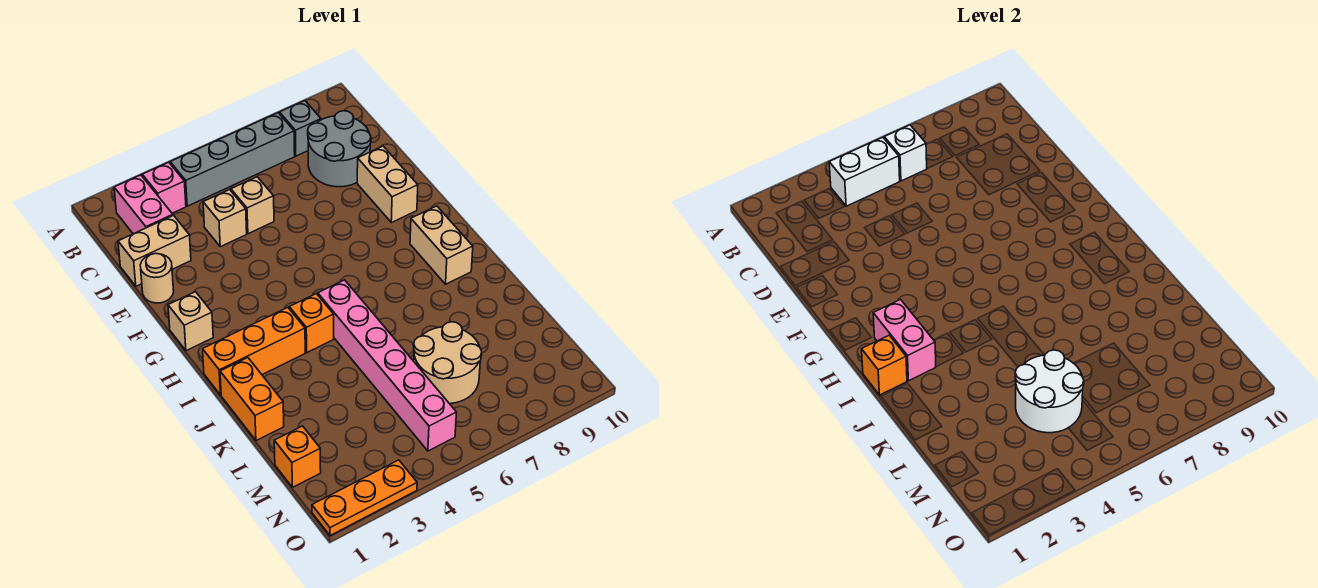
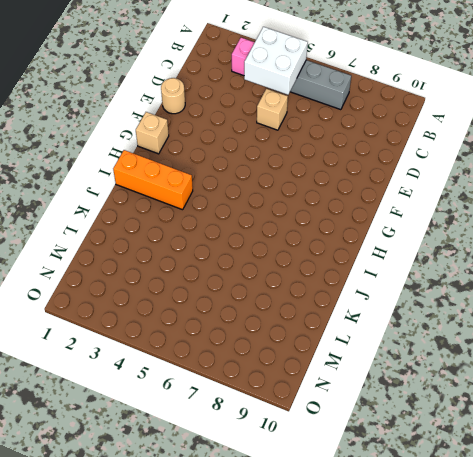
white 2x2 brick [244,27,308,95] -> white 1x2 brick [829,137,900,206]
none -> pink 1x2 brick [114,175,173,234]
none -> grey 1x1 brick [280,101,321,156]
none -> grey 2x2 round brick [308,111,371,187]

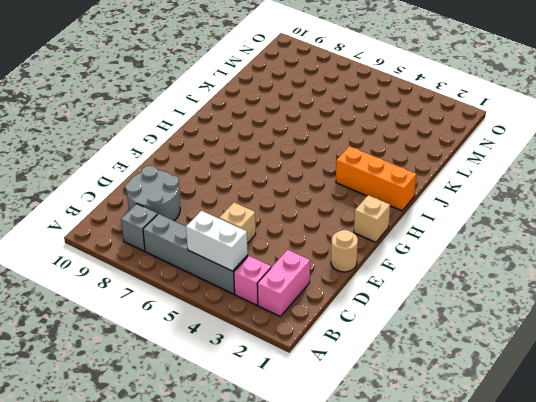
none -> tan 1x2 brick [118,215,191,286]
none -> tan 1x1 brick [203,189,247,247]
none -> tan 1x2 brick [357,146,418,223]

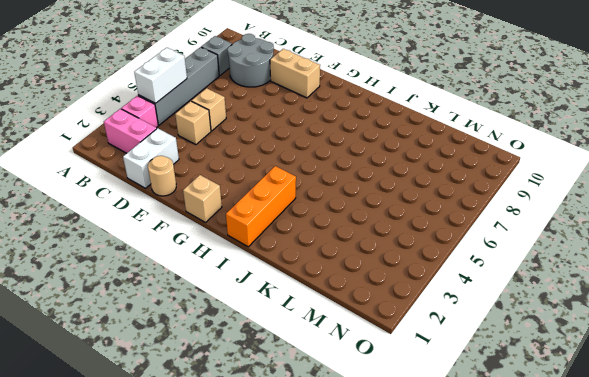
white 1x2 brick [123,128,179,188] -> tan 1x2 brick [118,215,191,286]
none -> tan 1x2 brick [410,206,473,284]
none -> orange 1x1 brick [289,294,334,352]
none -> pink 1x6 brick [318,280,457,451]

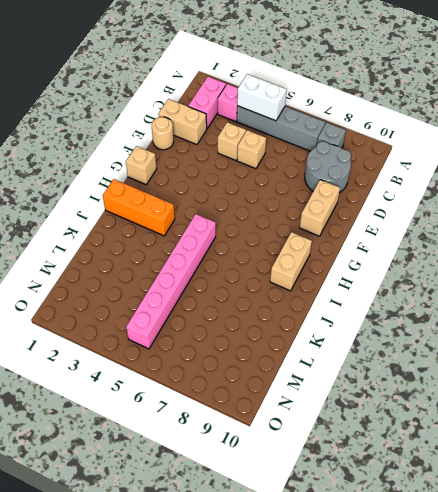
none -> orange 1x1 brick [289,294,334,352]
none -> orange 1x2 brick [220,358,284,441]
none -> tan 2x2 round brick [414,322,482,404]

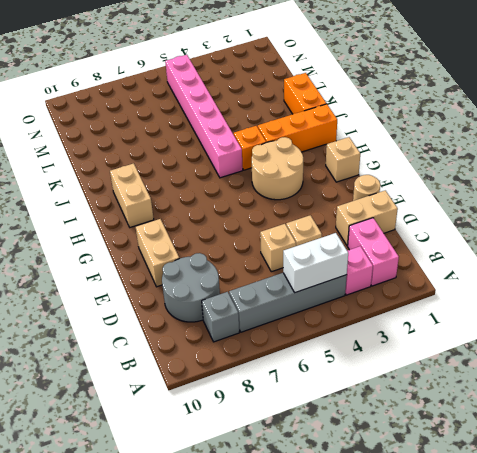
tan 2x2 round brick [252,137,303,200] -> tan 2x2 round brick moved to [414,322,482,404]
none -> orange 1x1 brick [274,426,321,487]
none -> orange 1x3 plate [312,460,417,536]
none -> white 1x1 brick [884,125,927,181]

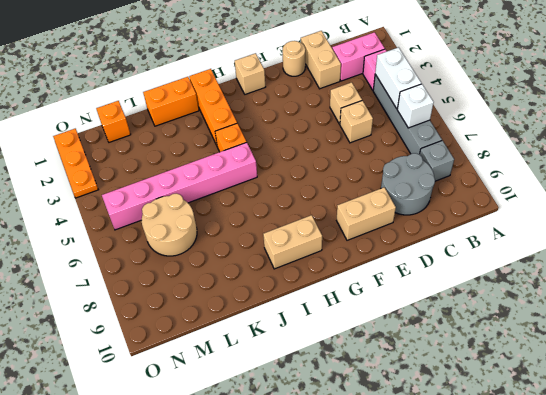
none -> pink 1x2 brick [873,300,936,381]
none -> orange 1x1 brick [862,335,907,395]
none -> white 2x2 round brick [1015,350,1084,433]

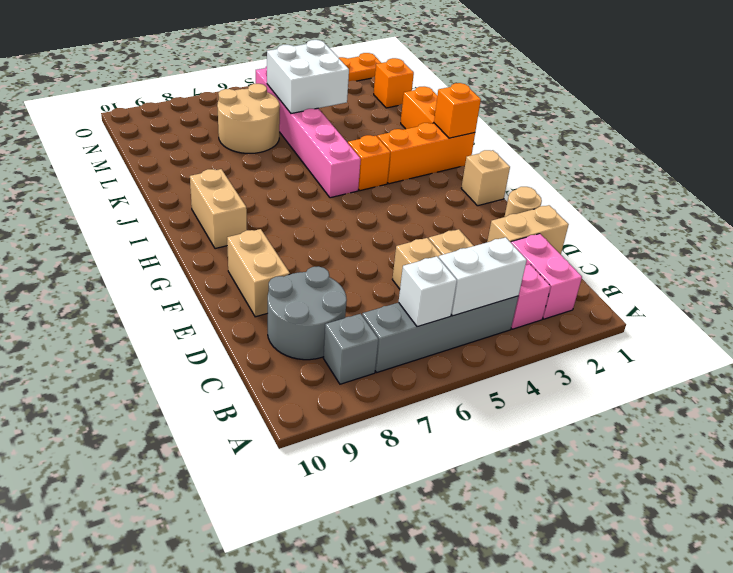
white 2x2 brick [267,40,349,114] -> white 2x2 round brick [1015,350,1084,433]
none -> pink 1x2 brick [873,300,936,381]

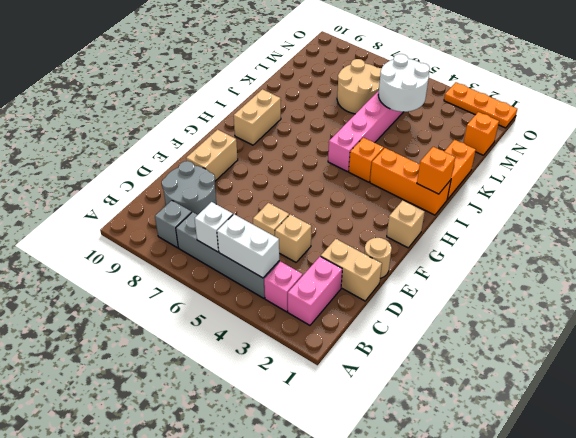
none -> pink 1x2 brick [873,300,936,381]

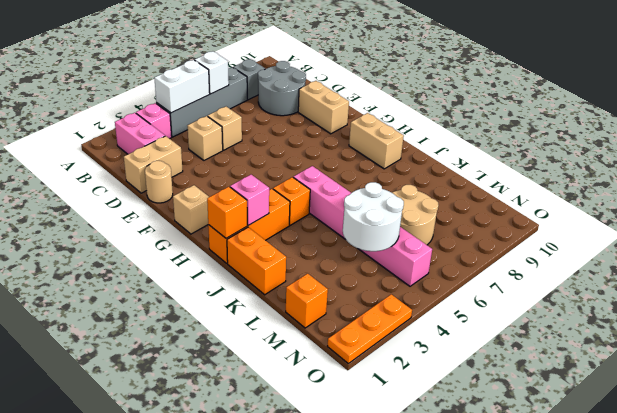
pink 1x1 brick [230,175,269,225] -> pink 1x2 brick [873,300,936,381]

